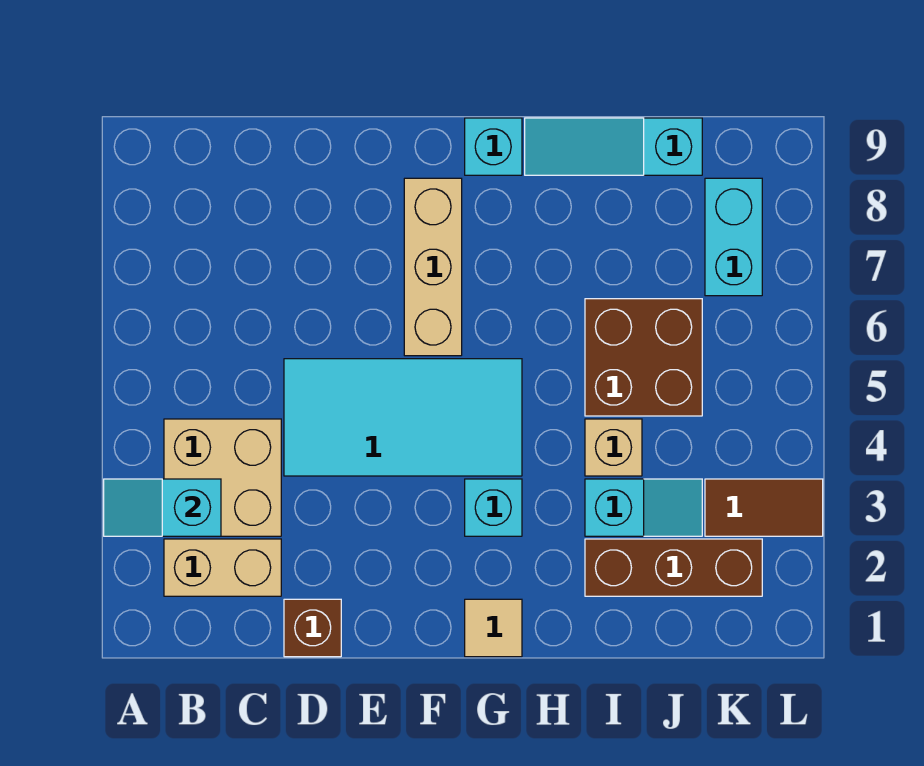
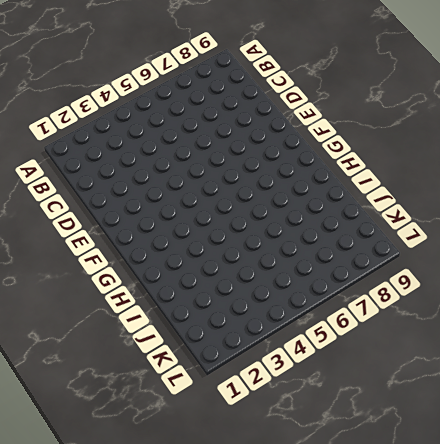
none -> tan 1x2 brick [164,539,281,596]
none -> tan 2x2 brick [164,419,281,536]
none -> brown 1x1 brick [284,599,341,657]

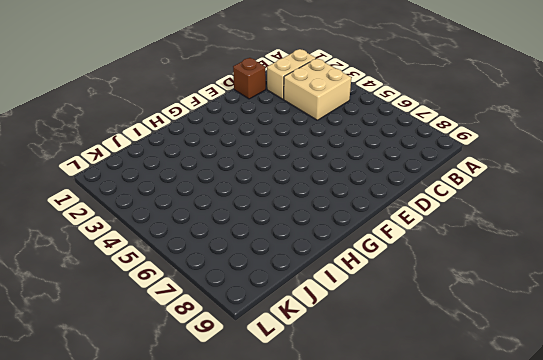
none -> cyan 2x4 tile [284,359,522,476]
none -> tan 1x3 brick [404,178,462,356]
none -> tan 1x1 tile [465,599,522,657]

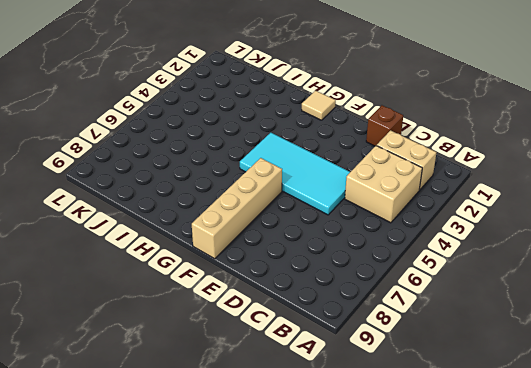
tan 1x4 brick [192,158,282,259] -> tan 1x3 brick [404,178,462,356]
none -> cyan 1x1 brick [465,479,522,536]
none -> cyan 1x1 brick [465,118,522,175]
none -> cyan 1x3 slope [525,118,702,175]

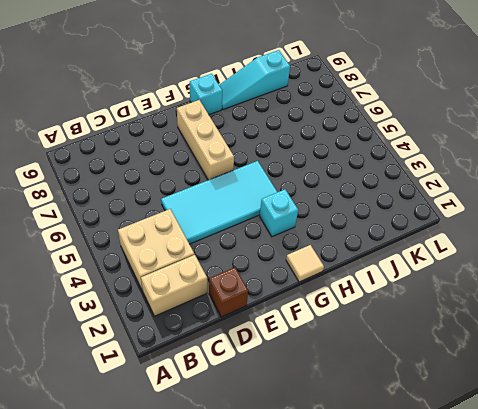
none -> brown 1x3 brick [585,539,762,596]
none -> cyan 1x2 slope [585,479,702,536]
none -> tan 1x1 brick [585,419,642,476]

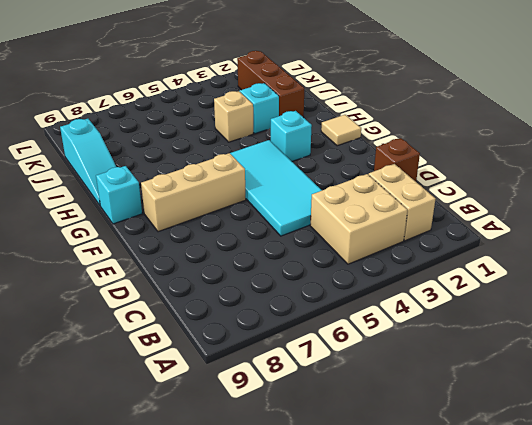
none -> brown 2x2 brick [585,299,702,416]
none -> brown 1x2 tile [705,479,823,536]
none -> cyan 1x2 brick [705,178,762,296]

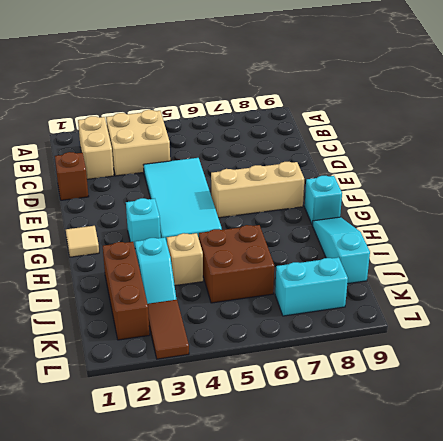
none -> cyan 1x2 slope [104,479,221,536]

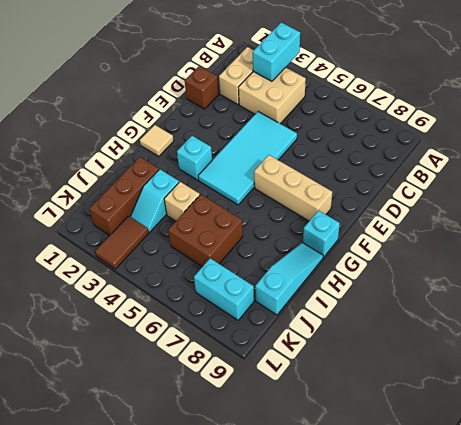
cyan 1x2 brick [253,23,300,81] -> cyan 1x2 slope [104,479,221,536]

